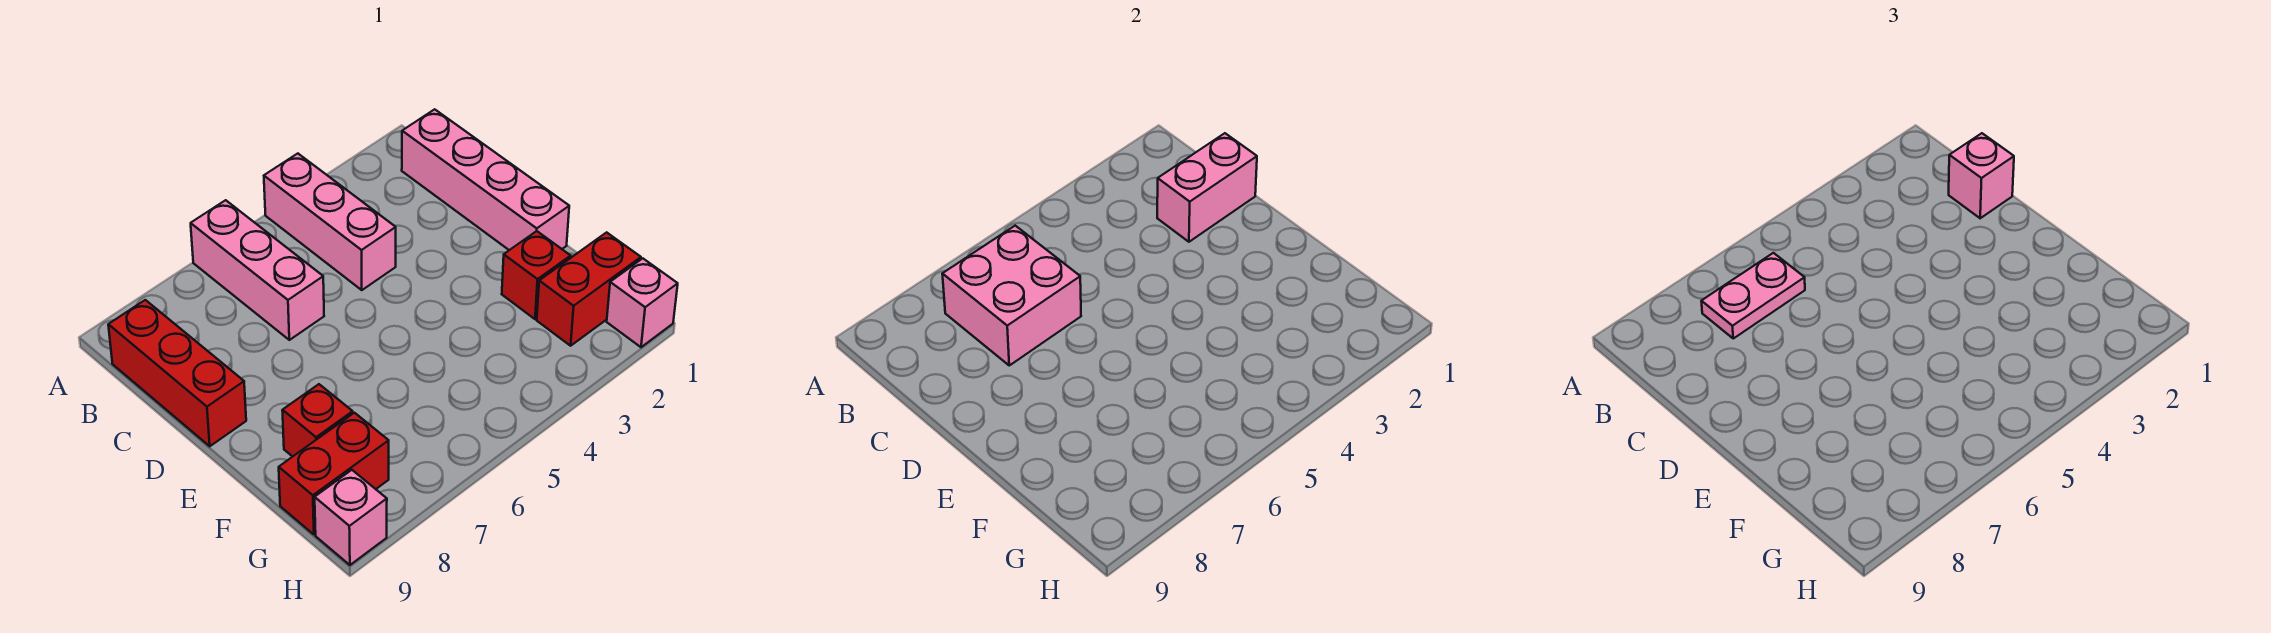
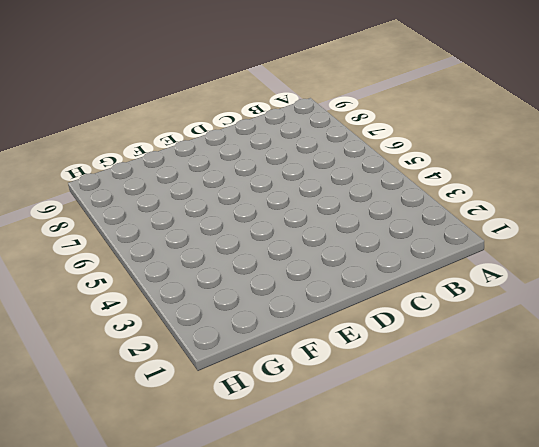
none -> pink 1x3 brick [264,154,396,290]
none -> pink 1x3 brick [191,200,324,340]
none -> pink 1x4 brick [402,109,569,250]

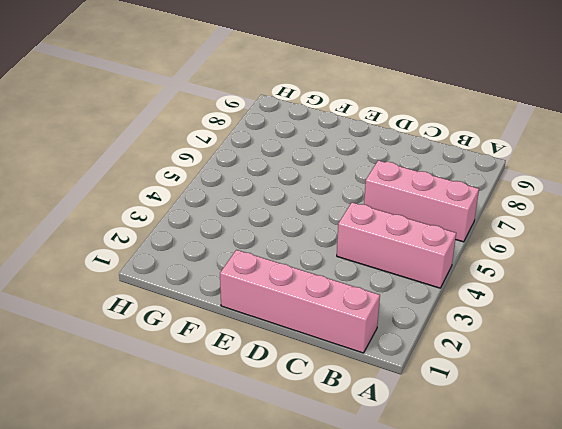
none -> red 1x3 brick [108,300,246,446]
none -> red 1x1 brick [502,231,571,319]
none -> red 1x1 brick [282,384,353,457]

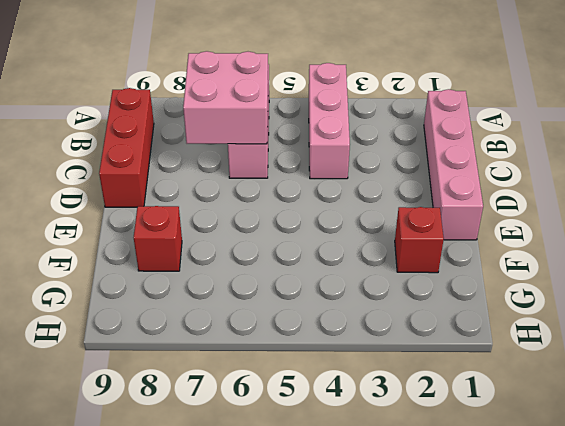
none -> red 1x2 brick [537,232,641,346]
none -> red 1x2 brick [279,413,389,534]
none -> pink 1x1 brick [607,258,678,347]

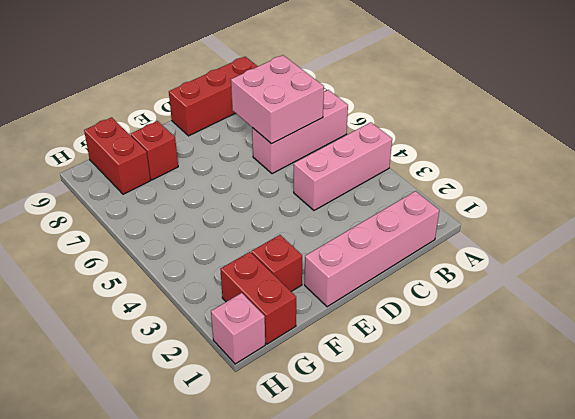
none -> pink 1x1 brick [315,470,387,565]
none -> pink 1x2 brick [1157,133,1257,242]
none -> pink 1x2 plate [1701,253,1805,338]

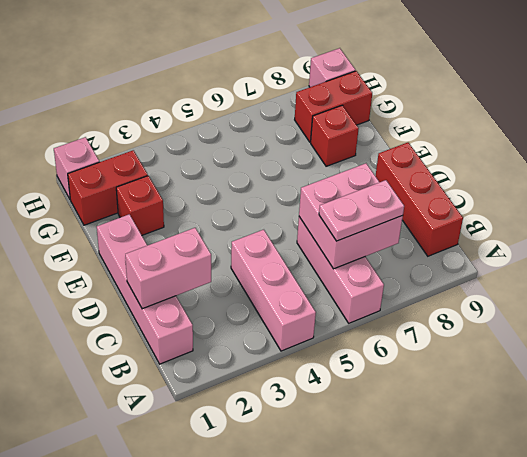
none -> pink 1x1 brick [1949,133,2014,218]

